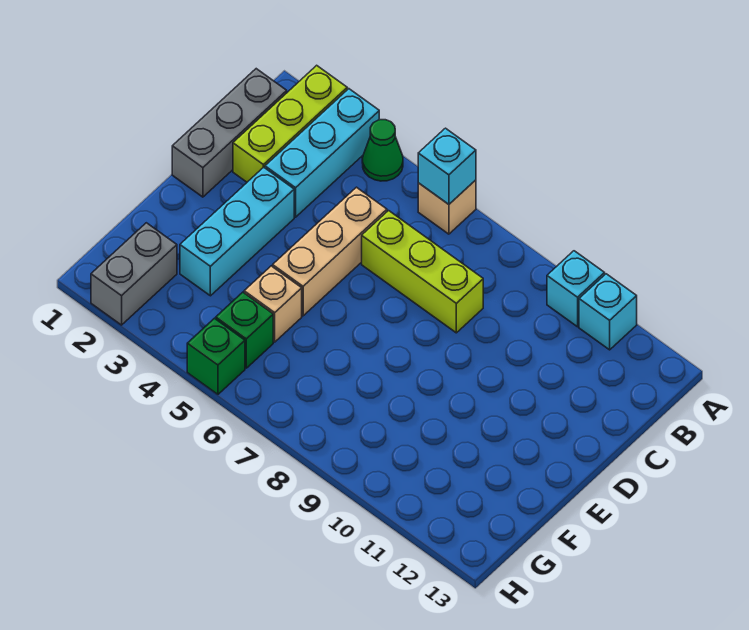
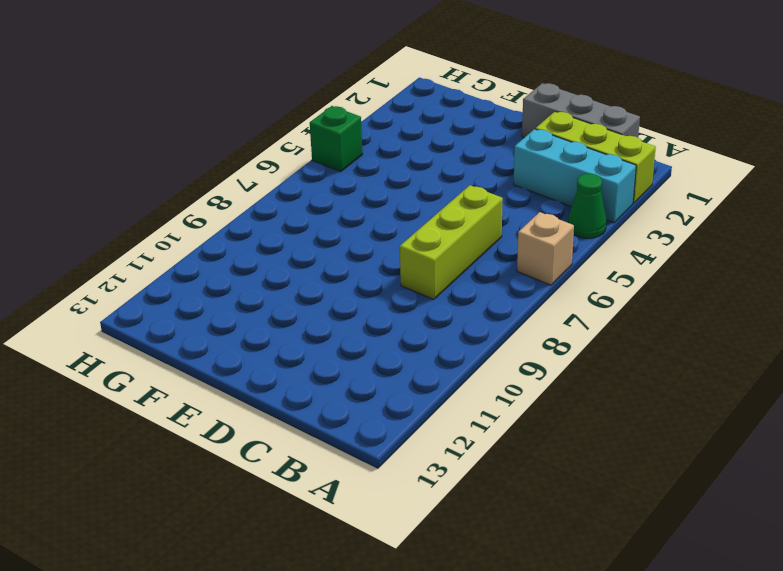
none -> cyan 1x1 brick [547,251,605,327]
none -> cyan 1x1 brick [579,274,637,350]
none -> tan 1x3 brick [273,187,387,316]

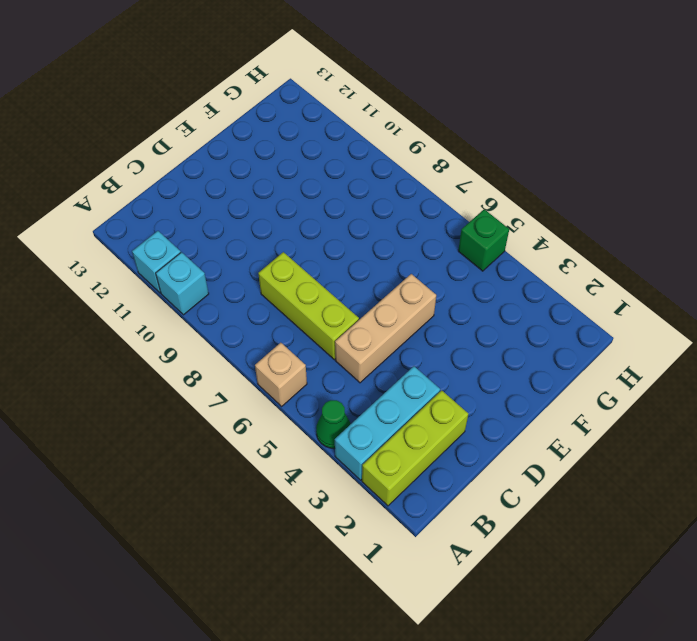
none -> grey 1x3 brick [172,69,287,197]
none -> cyan 1x3 brick [180,167,294,296]
none -> tan 1x1 brick [244,266,302,342]

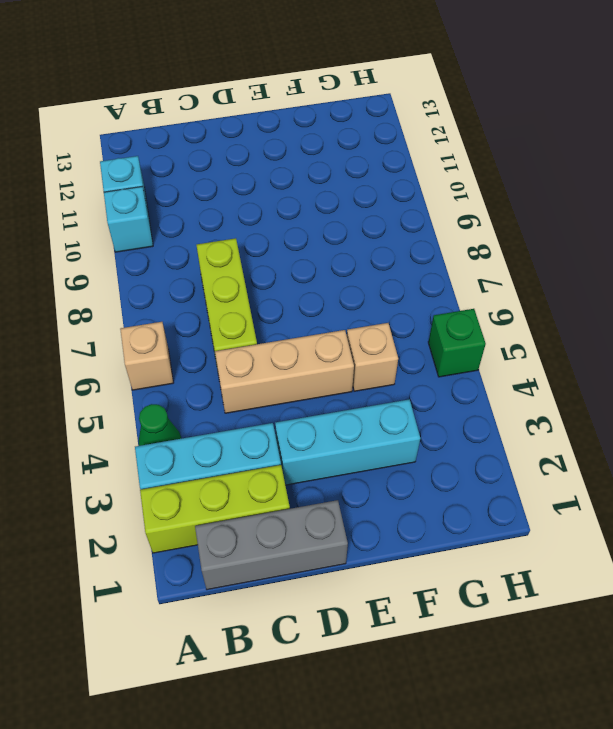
none -> grey 1x2 brick [91,223,177,325]
none -> green 1x1 brick [216,292,273,368]
none -> cyan 1x1 brick [418,128,476,204]

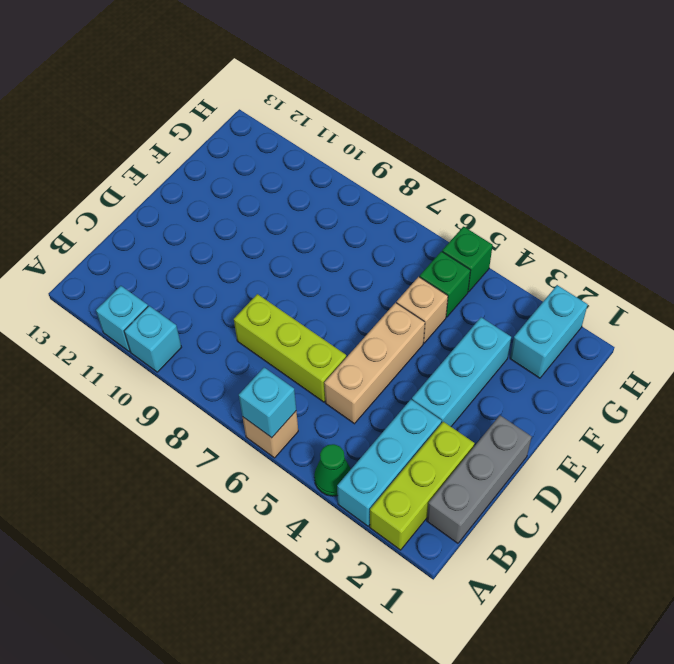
cyan 1x2 brick [510,285,588,378] -> grey 1x2 brick [91,223,177,325]

